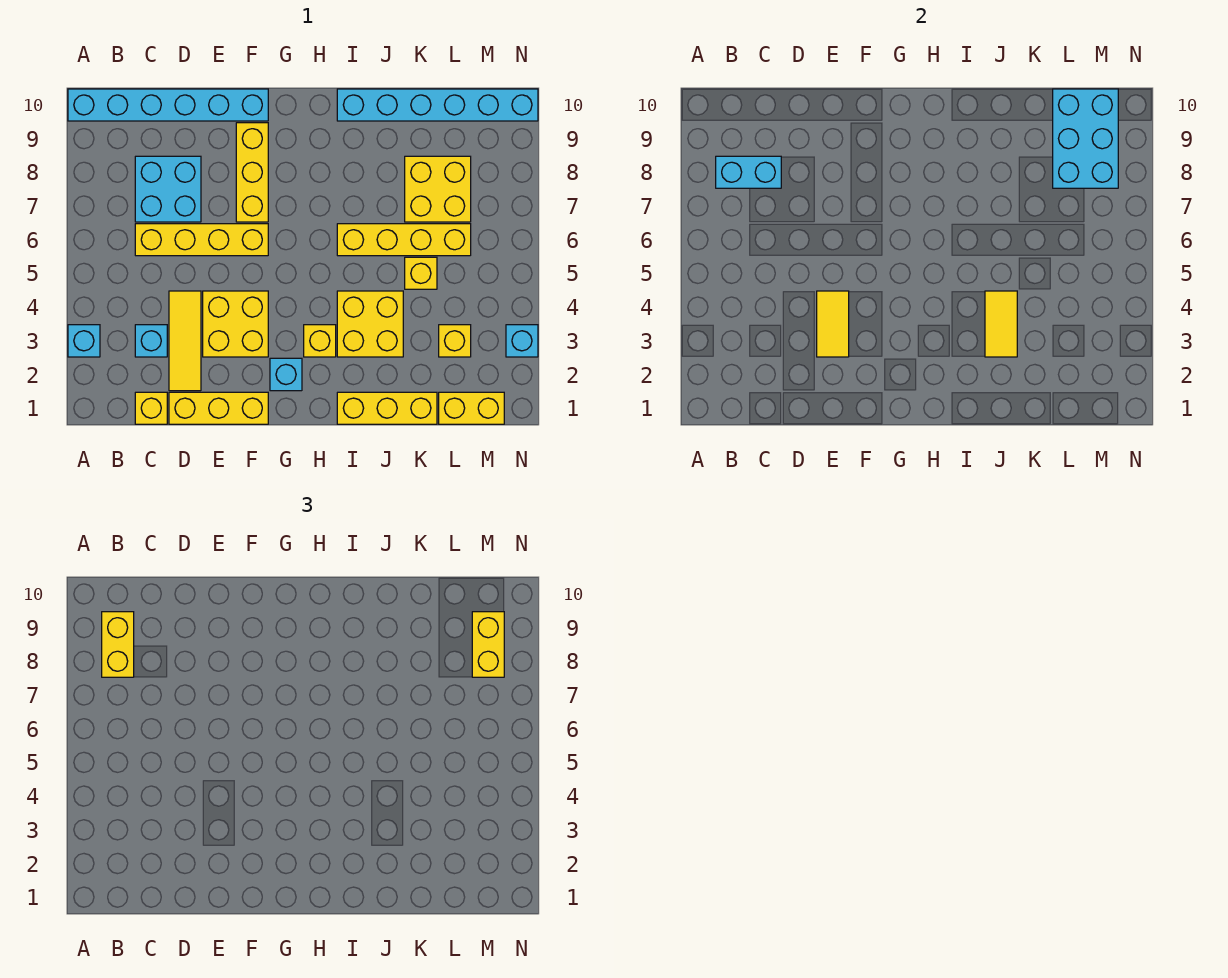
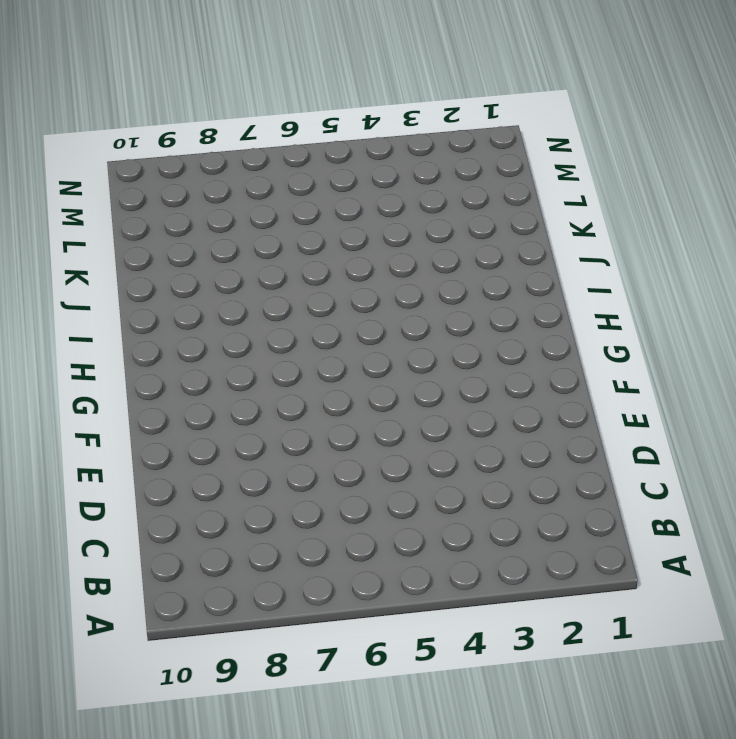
none -> cyan 1x1 brick [68,325,100,357]
none -> cyan 1x6 brick [68,89,268,121]
none -> yellow 1x1 brick [135,392,167,424]

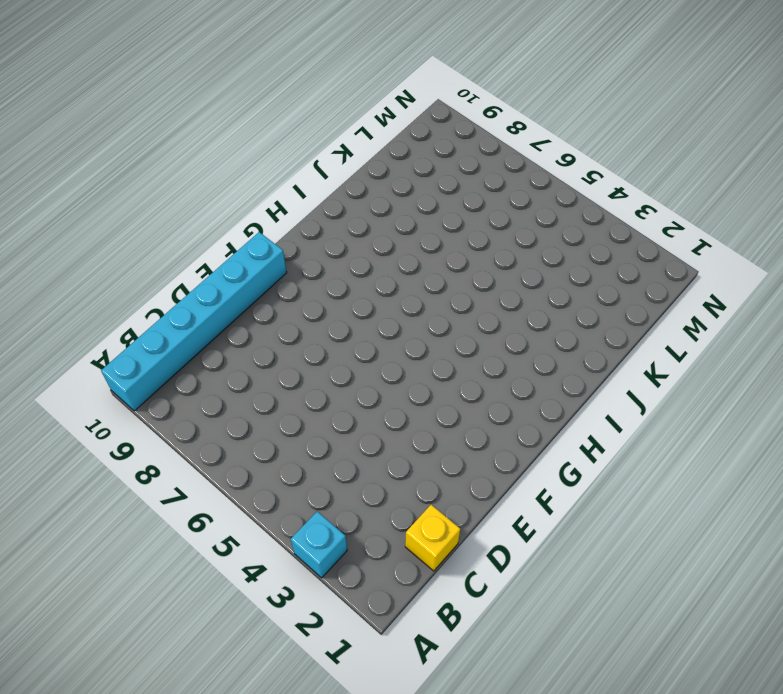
none -> cyan 1x1 brick [135,325,167,357]
none -> yellow 1x4 brick [135,224,268,256]
none -> cyan 2x2 brick [135,156,201,222]

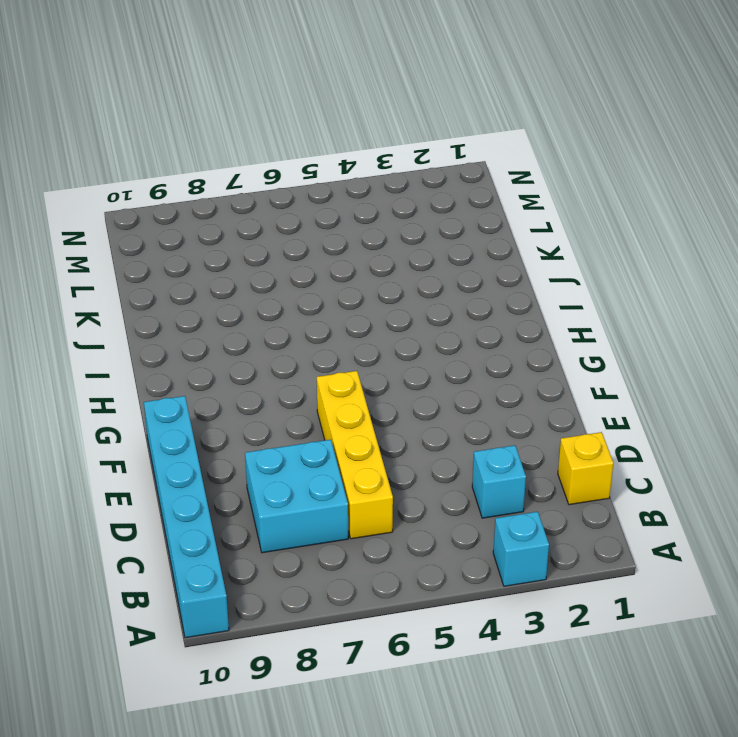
none -> yellow 1x3 brick [169,392,268,424]
none -> yellow 1x3 tile [169,291,201,391]
none -> yellow 2x2 brick [203,291,268,357]

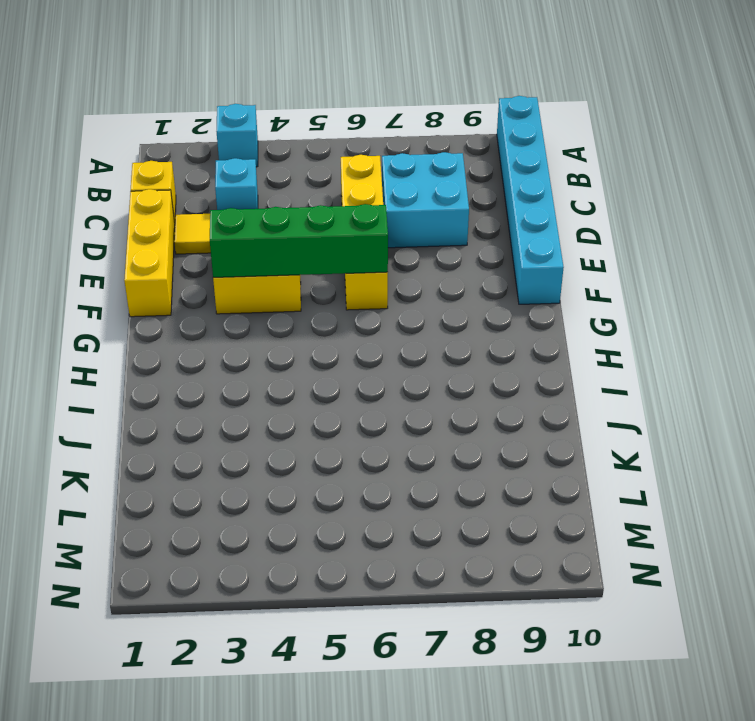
green 1x4 brick [210,204,388,277] -> none
none -> yellow 1x3 brick [236,123,268,222]
none -> cyan 1x1 brick [270,358,302,391]
none -> yellow 1x1 brick [304,325,336,357]

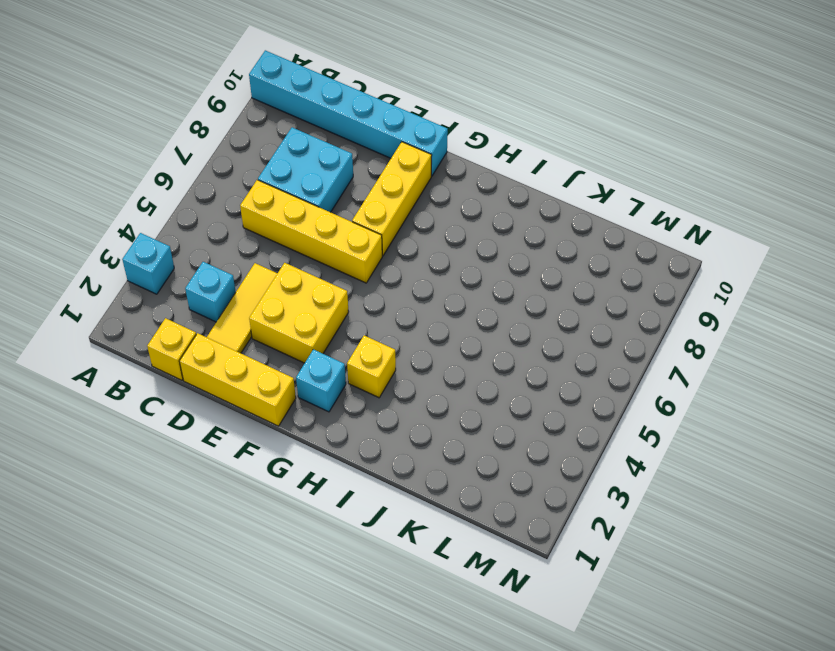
none -> yellow 1x3 brick [337,392,437,424]
none -> yellow 2x2 brick [337,291,403,357]
none -> yellow 1x4 brick [337,224,471,256]

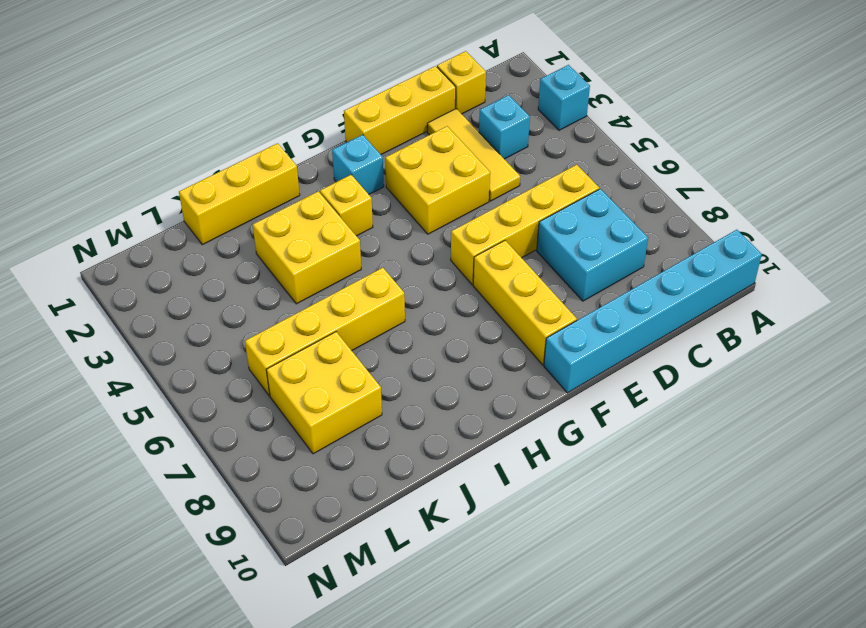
none -> cyan 1x6 brick [337,89,538,121]
none -> yellow 1x1 brick [405,257,437,289]
none -> yellow 1x2 brick [439,392,504,424]

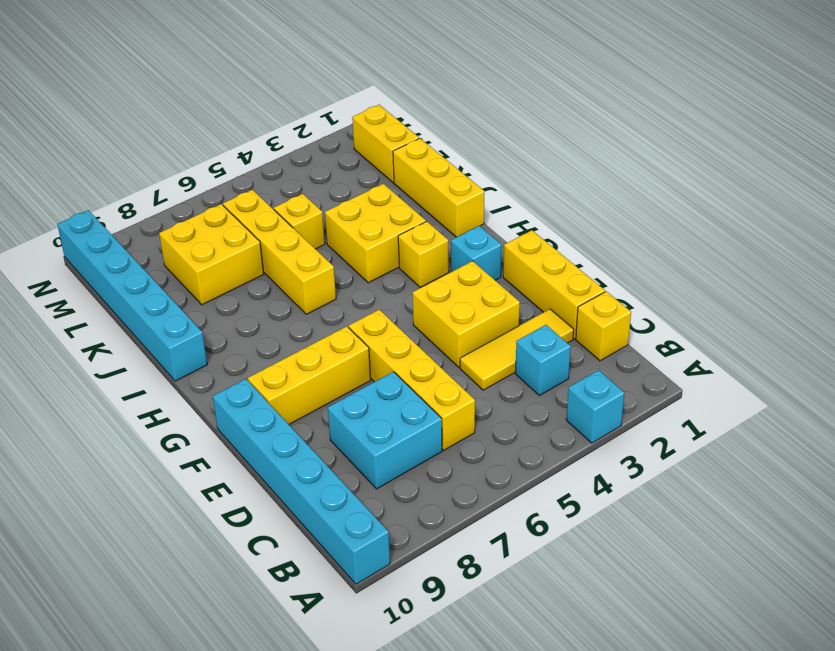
none -> yellow 1x1 brick [439,325,471,357]
none -> cyan 1x1 brick [506,325,538,357]
none -> cyan 1x2 brick [716,156,781,188]

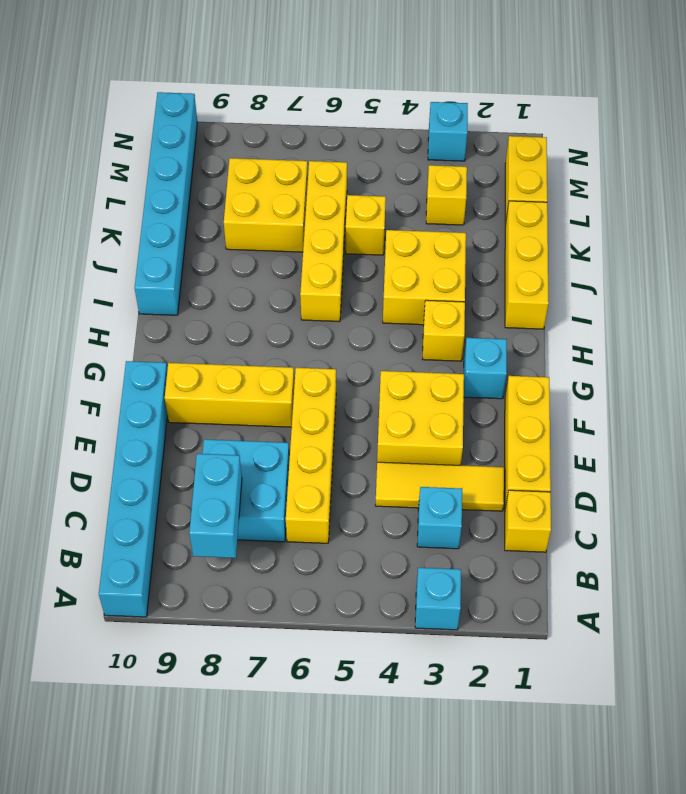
none -> yellow 1x2 tile [817,291,849,357]
none -> yellow 1x2 tile [985,291,1017,357]
none -> cyan 2x3 brick [1053,89,1118,188]

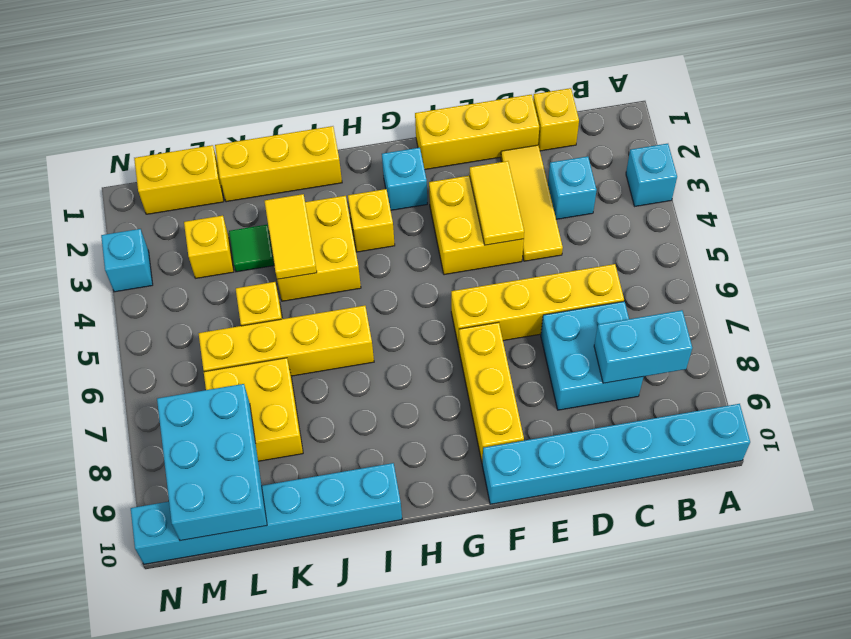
green 1x1 tile [229,225,274,272] -> none
none -> yellow 1x2 brick [102,612,134,677]
none -> yellow 1x2 brick [472,612,504,677]

